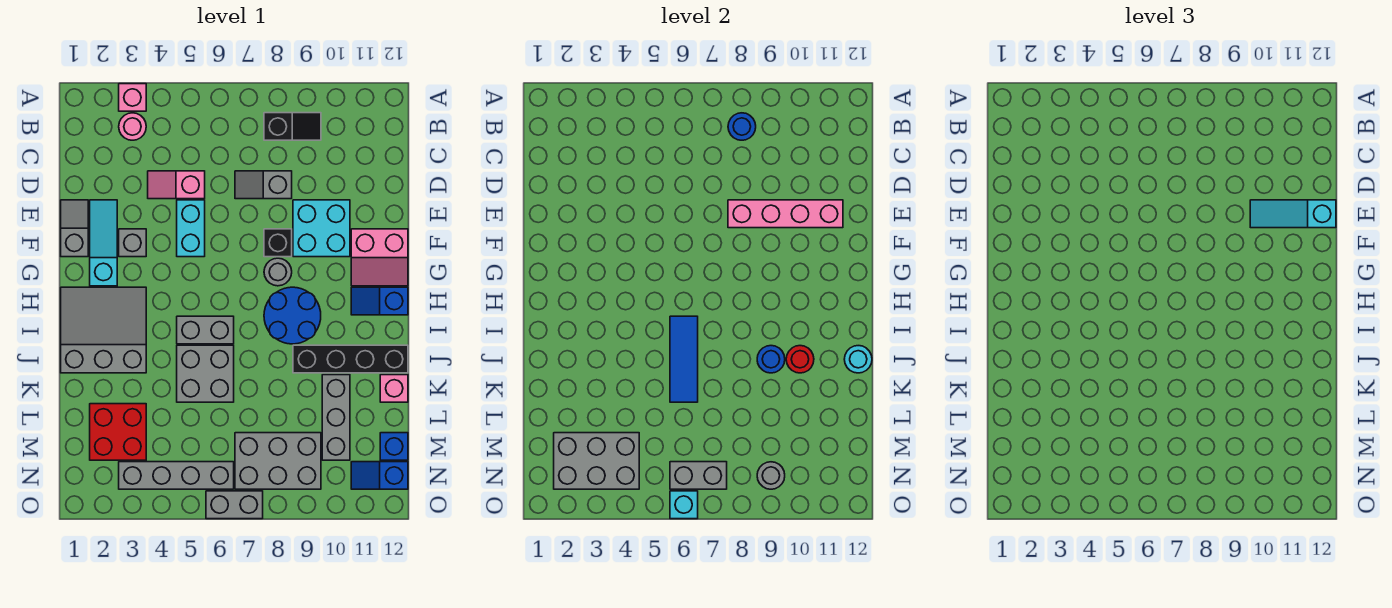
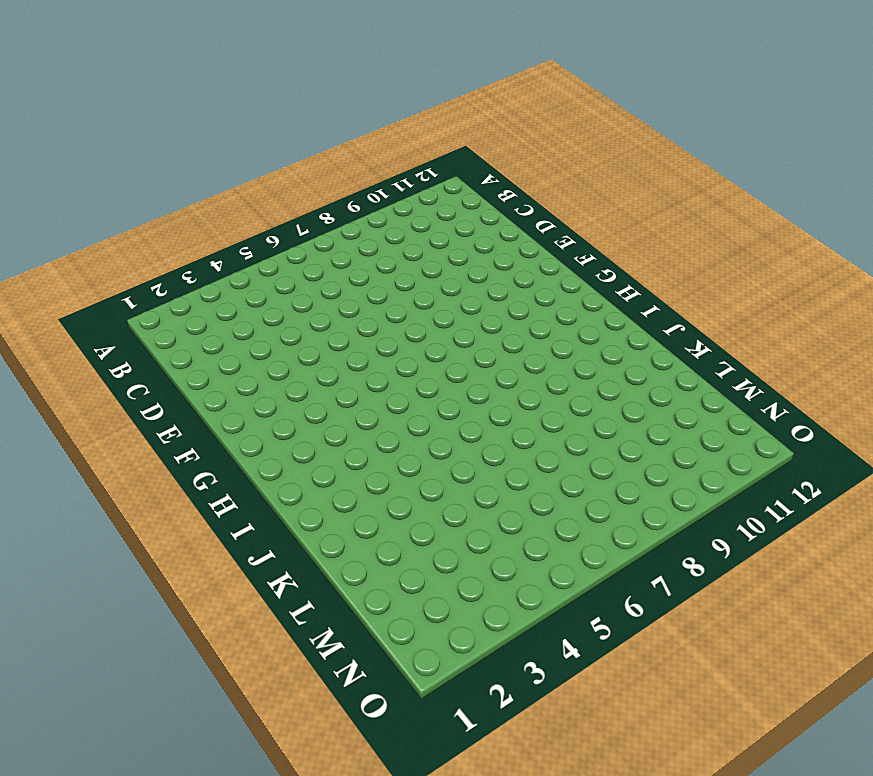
none -> pink 1x1 brick [119,84,146,111]
none -> pink 1x1 round brick [119,113,146,140]
none -> black 1x2 slope [264,113,321,140]
none -> pink 1x2 slope [148,171,205,199]

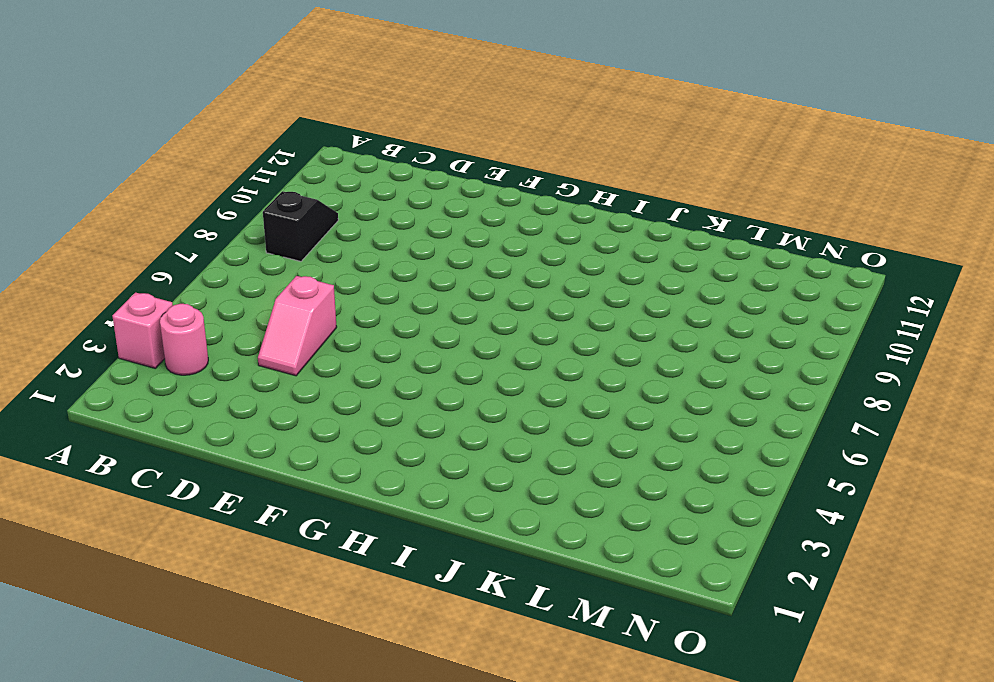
none -> grey 1x2 slope [235,171,292,199]
none -> grey 1x2 slope [61,200,88,257]
none -> cyan 1x3 slope [90,200,117,286]
none -> cyan 1x2 brick [177,200,205,257]

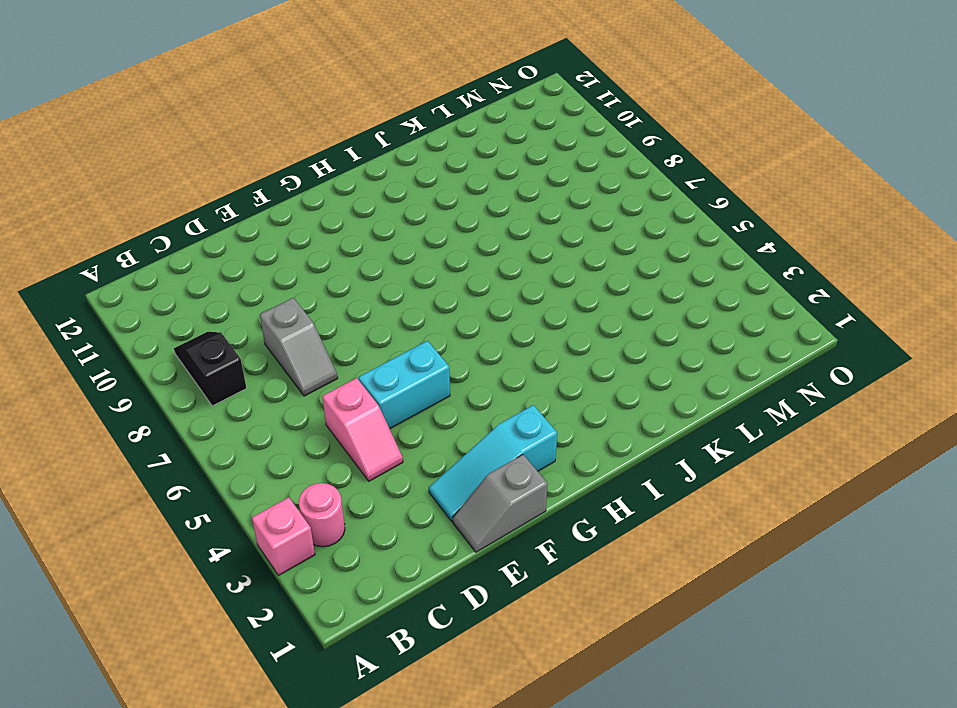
none -> cyan 2x2 brick [293,200,350,257]
none -> grey 1x1 brick [119,229,146,257]
none -> black 1x1 brick [264,229,292,257]
none -> pink 2x2 slope [351,229,408,286]

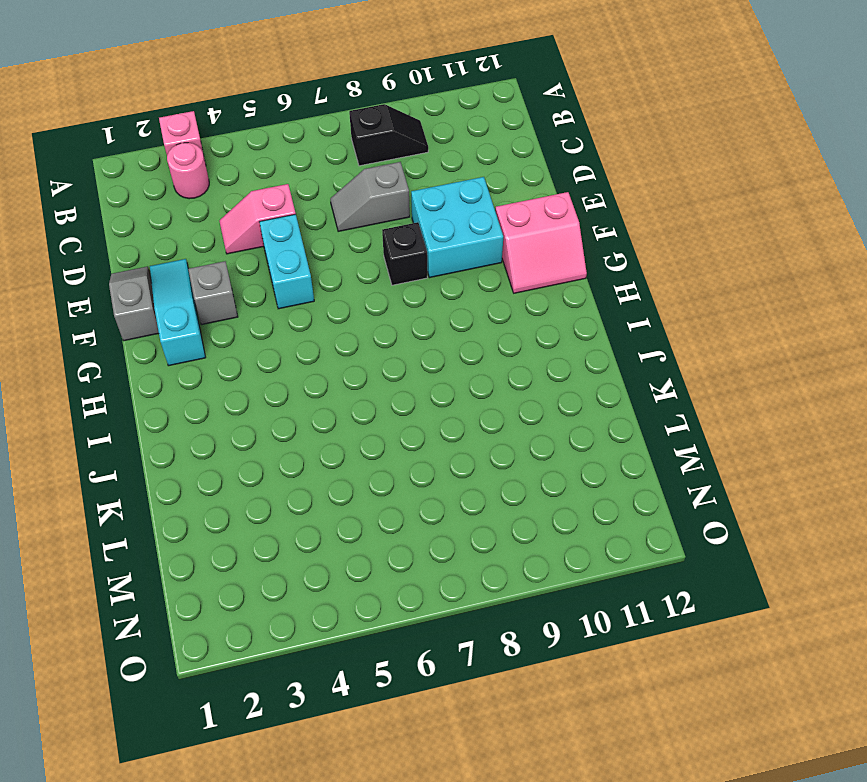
none -> grey 1x1 round brick [264,258,292,286]
none -> grey 3x3 slope [61,287,146,373]
none -> blue 2x2 round brick [264,287,321,344]
none -> blue 1x2 slope [351,287,408,315]

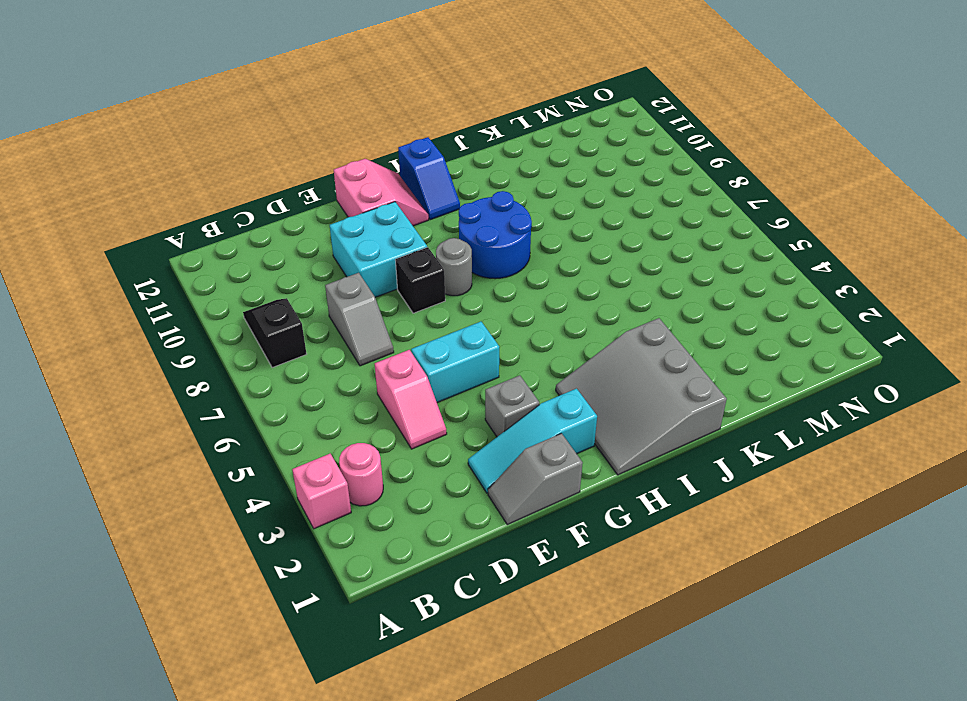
none -> grey 1x2 brick [177,316,234,344]
none -> grey 2x2 brick [177,345,234,402]
none -> black 1x4 brick [293,345,408,373]
none -> grey 1x3 brick [322,375,350,460]

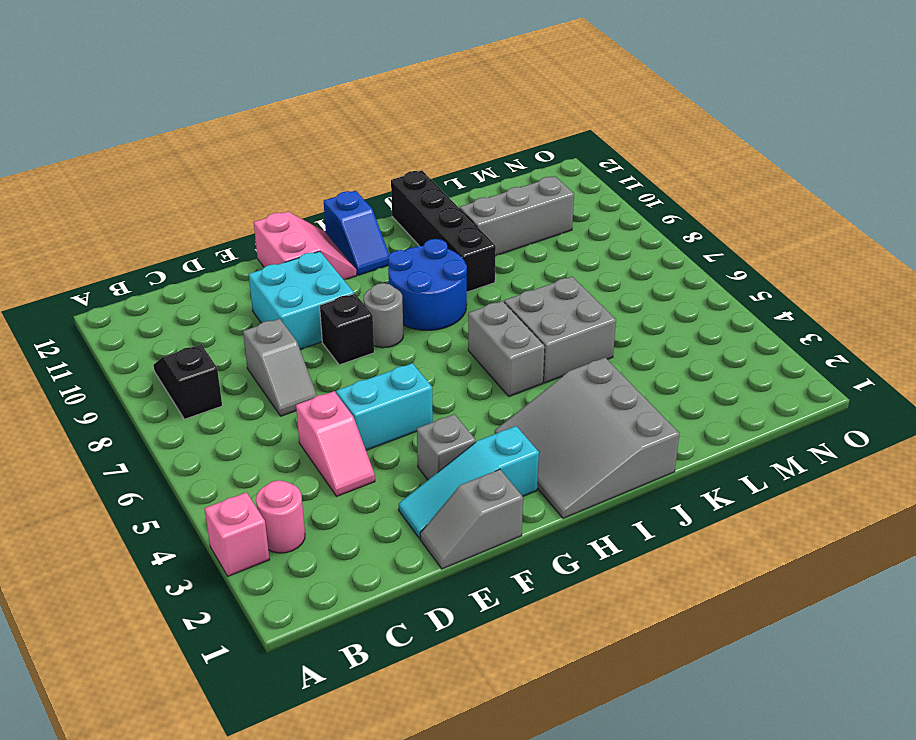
none -> pink 1x1 brick [380,375,408,402]
none -> red 2x2 brick [90,404,146,460]
none -> grey 2x3 brick [235,433,321,489]
none -> blue 1x1 brick [380,433,408,460]

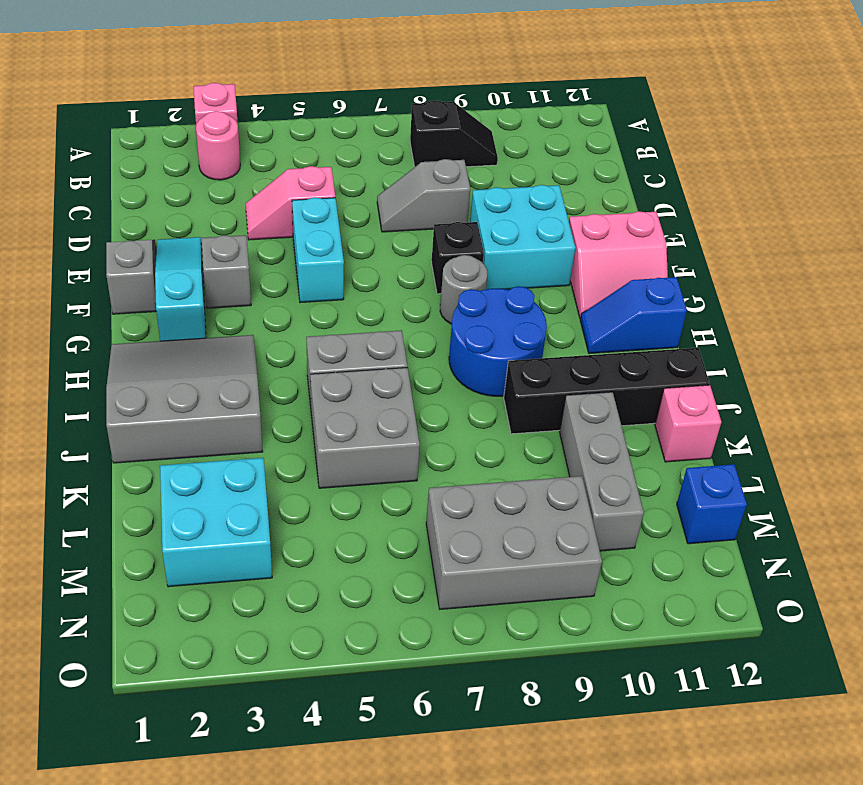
cyan 2x2 brick [160,458,272,587] -> red 2x2 brick [90,404,146,460]
none -> grey 1x4 brick [119,462,234,489]
none -> blue 1x2 slope [351,462,408,489]
none -> grey 1x2 brick [206,491,263,519]
none -> blue 1x1 round brick [728,113,756,140]

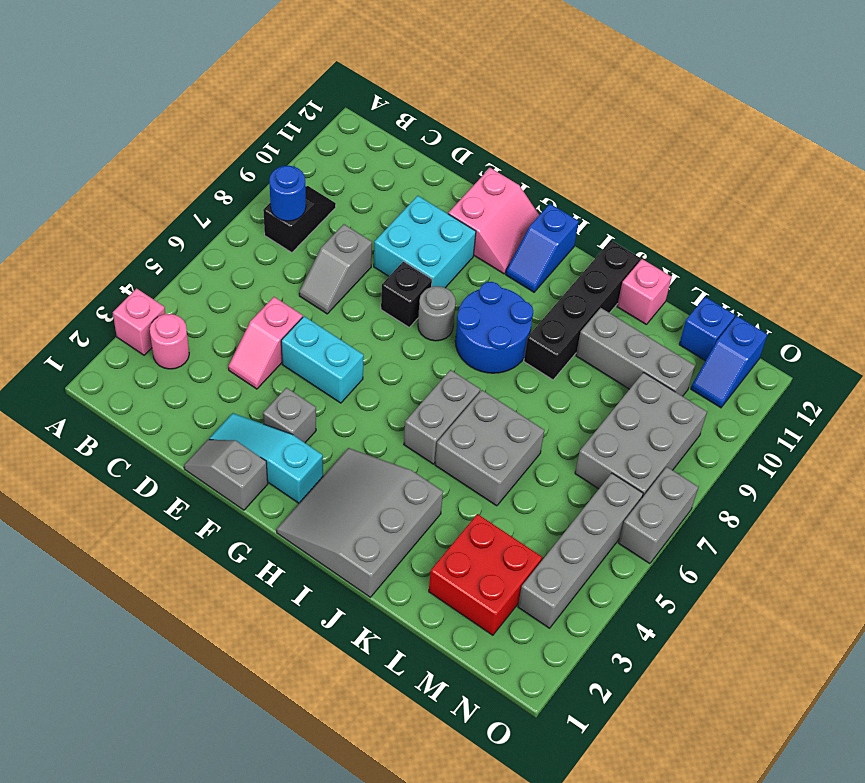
none -> pink 1x4 brick [728,200,843,228]
none -> blue 1x3 tile [670,316,698,402]
none -> blue 1x1 round brick [757,346,785,373]
none -> red 1x1 round brick [786,346,814,373]

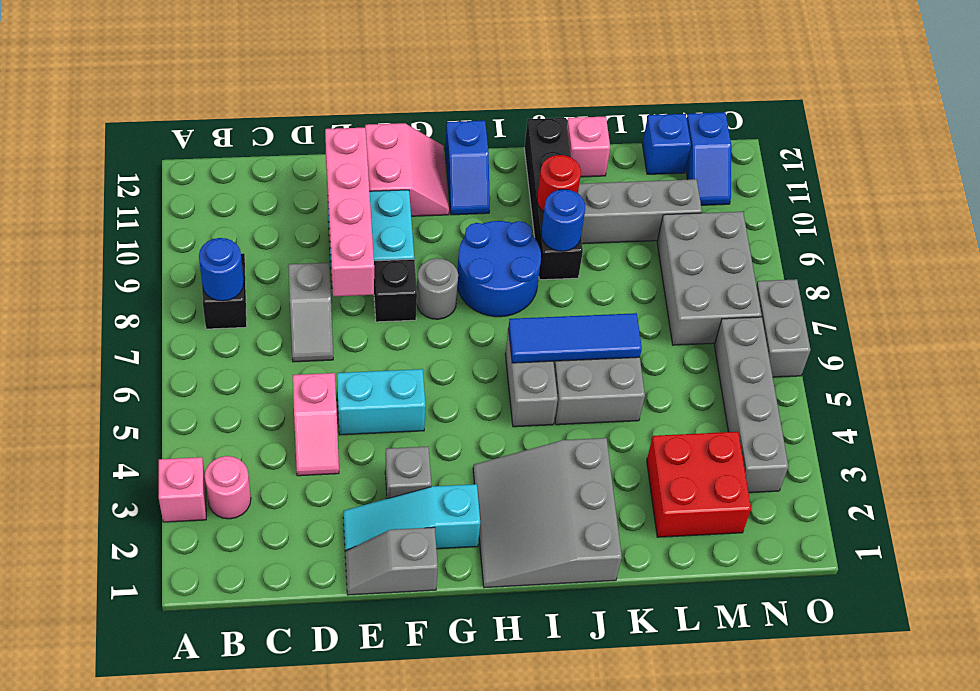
none -> cyan 1x1 round brick [844,346,872,373]
none -> grey 2x3 brick [554,433,639,489]
none -> grey 1x2 brick [670,462,727,489]
none -> grey 1x1 round brick [757,462,785,489]

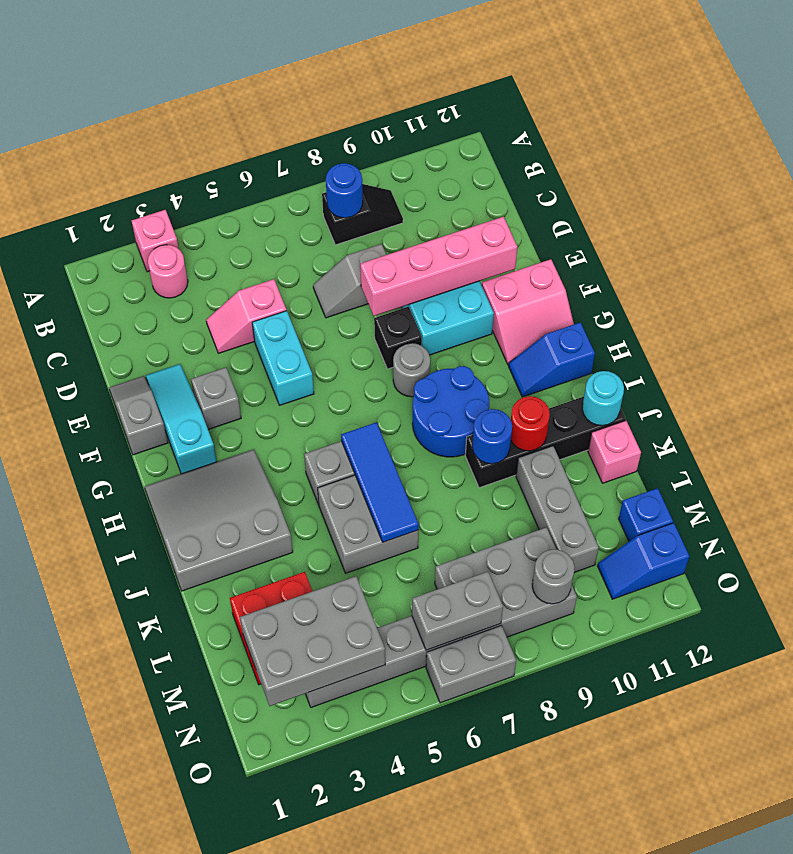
none -> cyan 1x1 brick [670,491,698,519]
none -> cyan 1x3 slope [1250,200,1336,228]

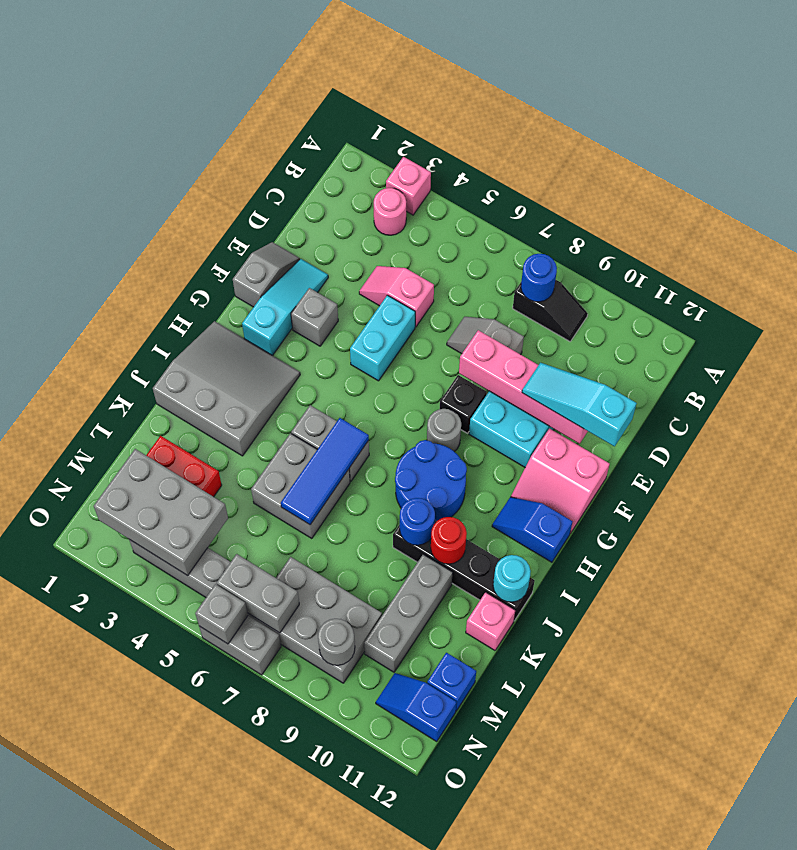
grey 1x1 brick [195,584,248,644] -> cyan 1x1 brick [670,491,698,519]

